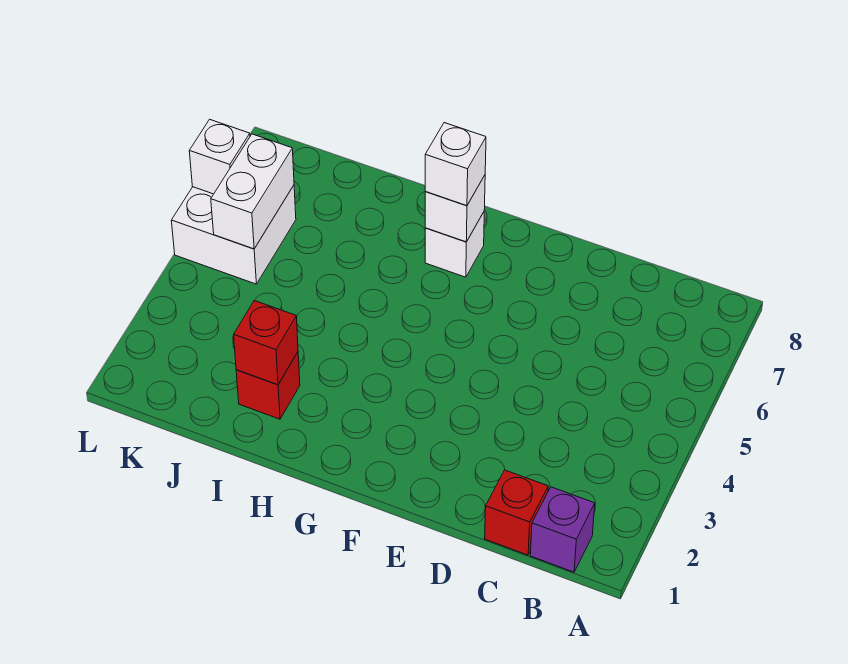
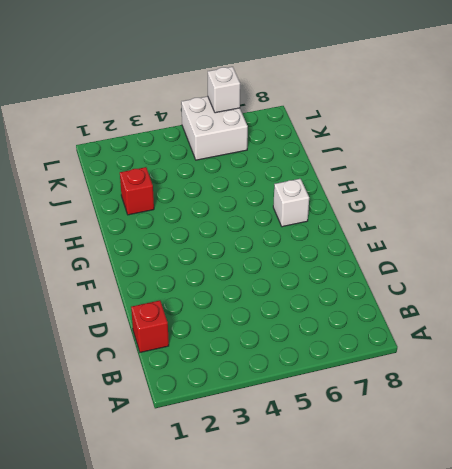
none -> purple 1x1 brick [530,487,595,572]
none -> white 1x1 brick [425,175,485,242]

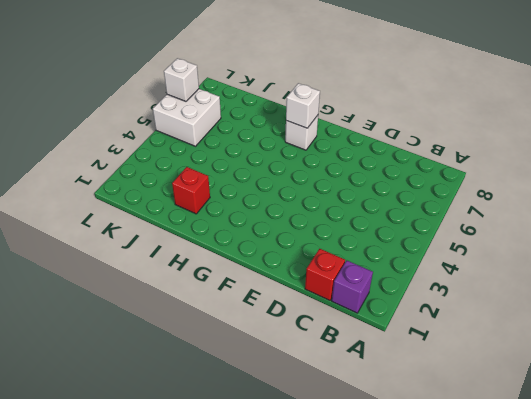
none -> red 1x1 brick [234,300,298,385]
none -> white 1x2 brick [211,134,294,249]

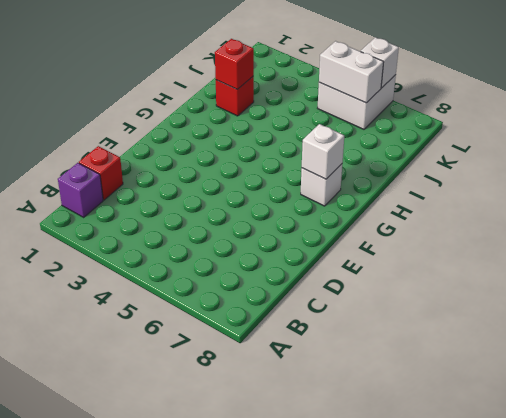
none -> white 1x1 brick [425,123,486,206]

